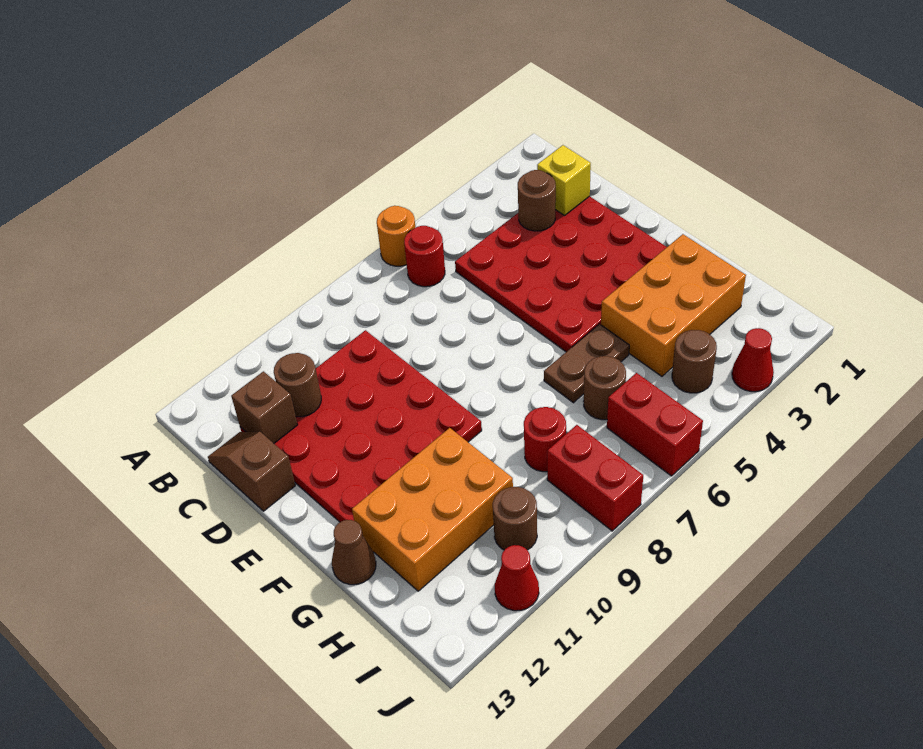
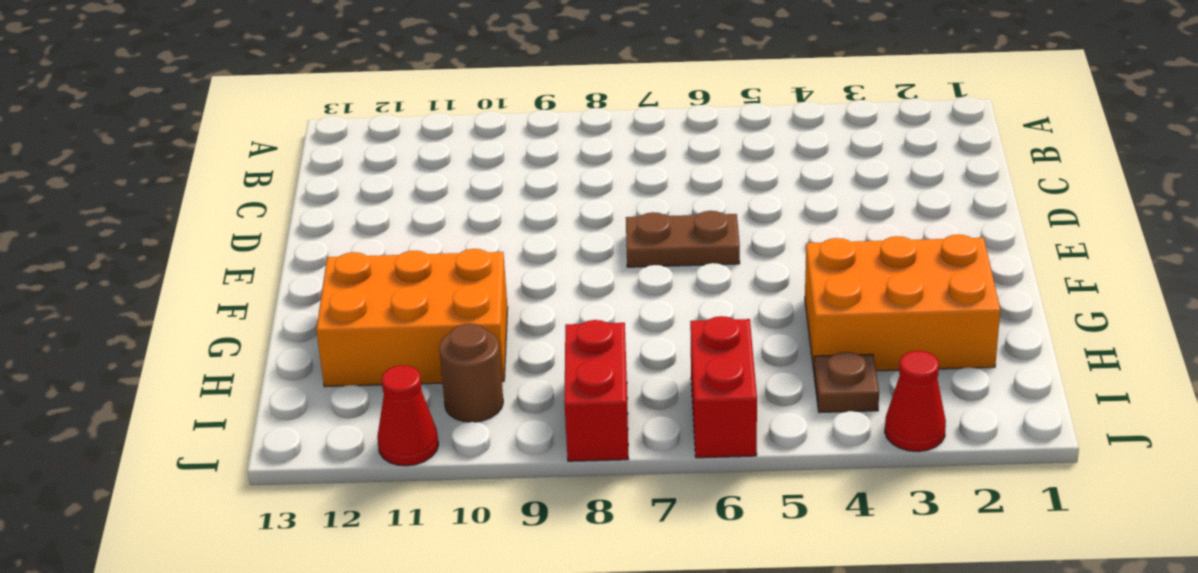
brown 1x2 plate [626,211,740,267] -> brown 1x2 plate moved to [544,324,629,403]
brown 1x1 plate [814,352,879,413] -> brown 1x1 round brick [672,330,717,393]
none -> orange 1x1 round brick [377,206,416,266]
none -> red 1x1 round brick [404,226,445,287]
none -> red 4x4 plate [455,196,667,352]

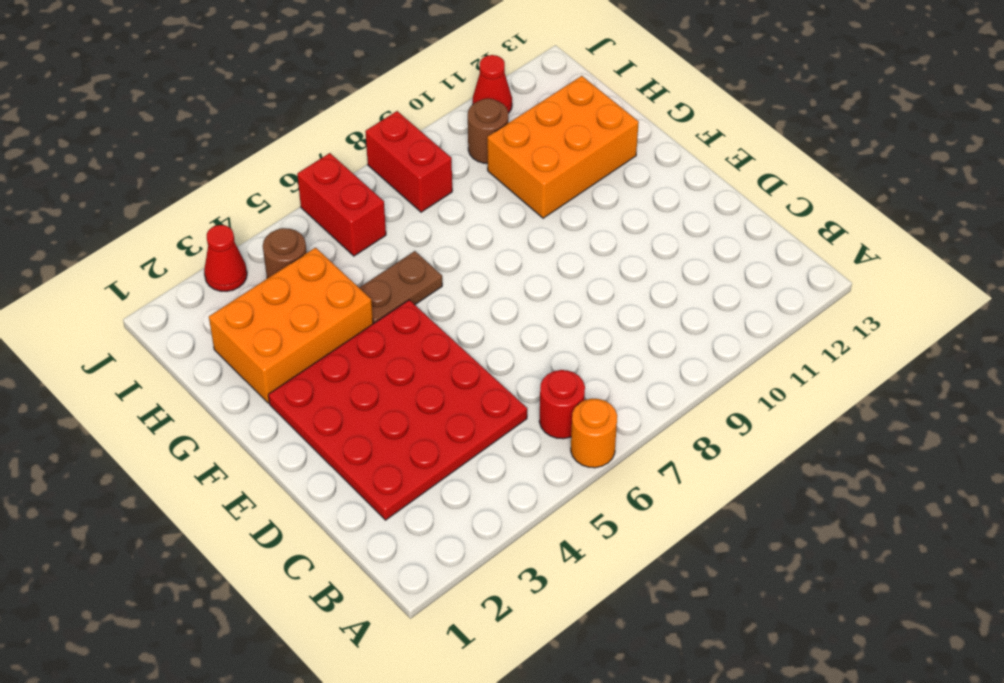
none -> red 4x4 plate [240,330,482,522]
none -> brown 1x2 slope [208,431,295,511]
none -> brown 1x1 cone [332,520,376,585]

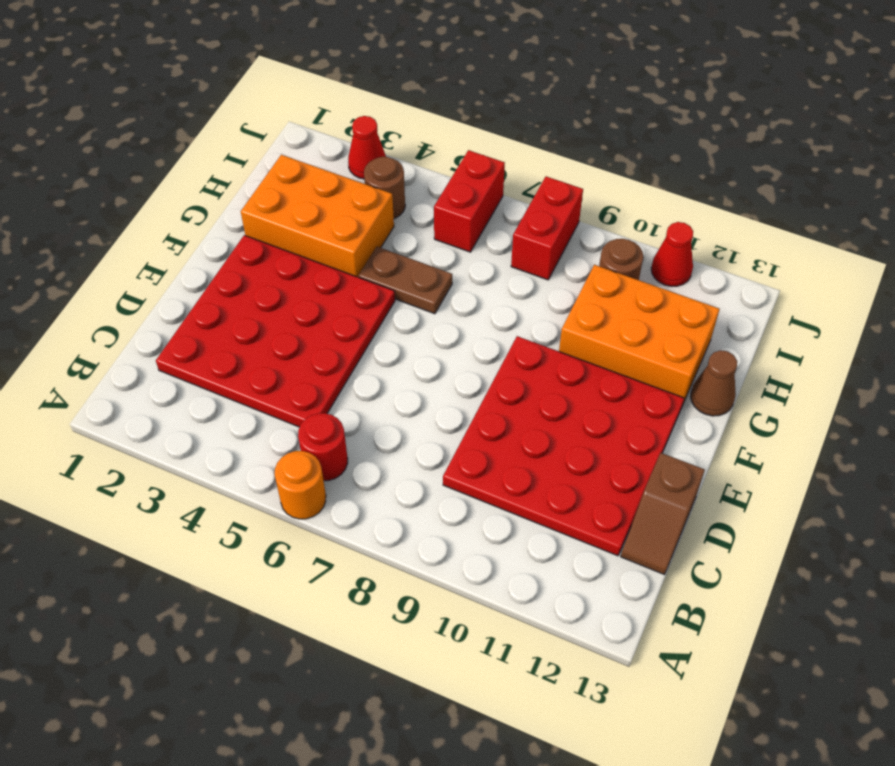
none -> brown 1x1 round brick [584,356,626,420]
none -> red 1x1 round brick [524,407,566,472]
none -> yellow 1x1 brick [537,145,591,215]

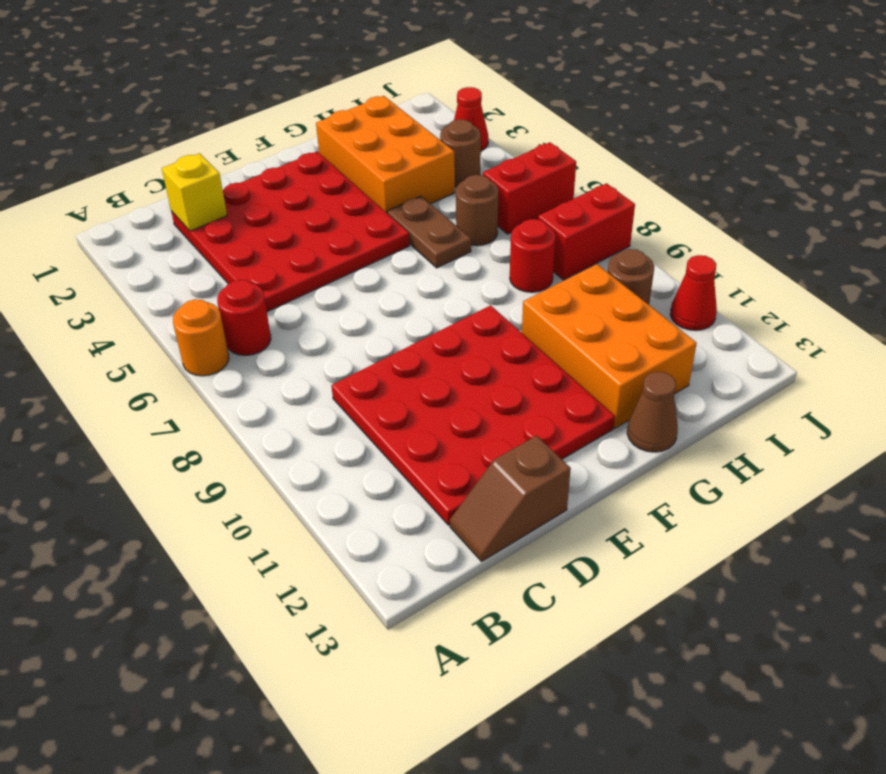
none -> brown 1x1 round brick [518,170,556,231]
none -> brown 1x1 round brick [274,353,321,417]
none -> brown 1x1 brick [231,371,298,443]

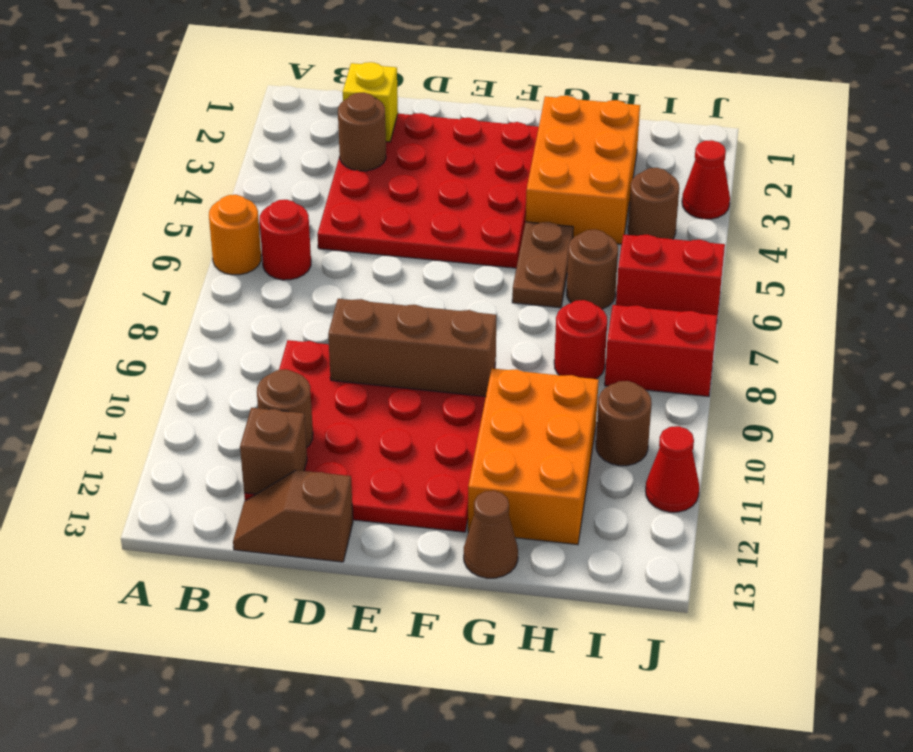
brown 1x3 brick [328,299,496,397] -> none

